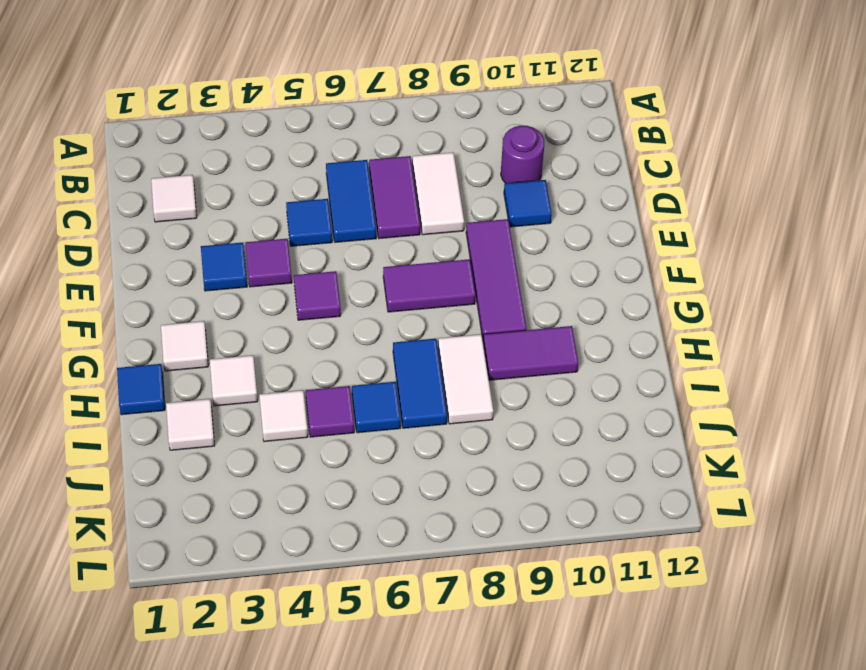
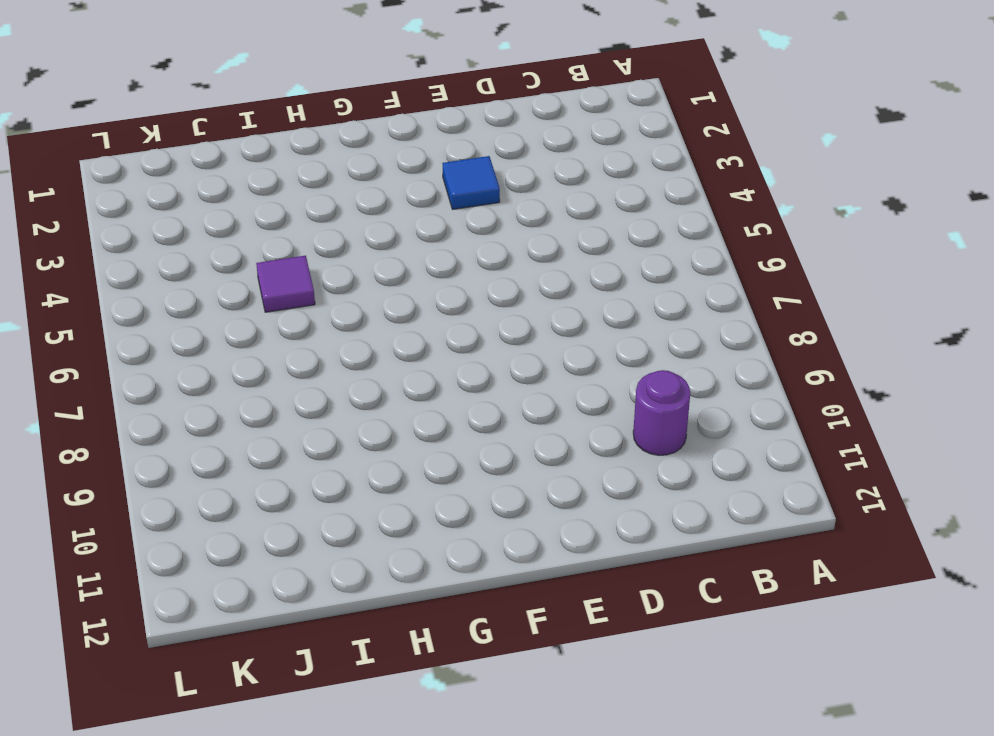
none -> white 1x1 tile [151,175,197,222]
none -> blue 1x2 tile [326,160,376,242]
none -> purple 1x2 tile [369,156,420,239]

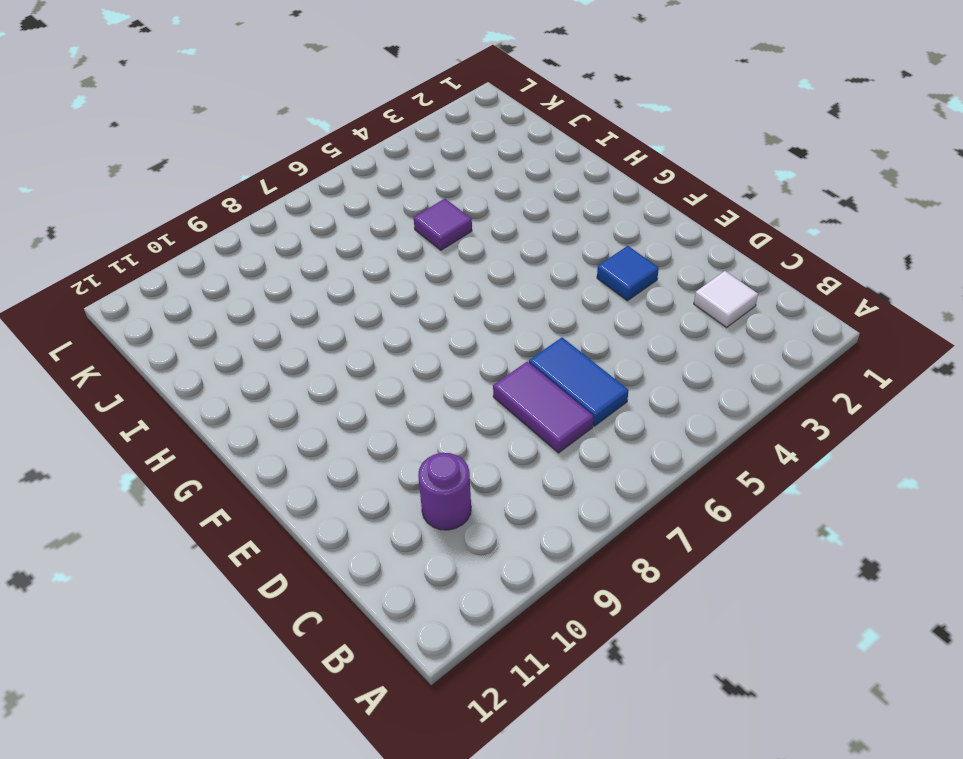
none -> white 1x2 tile [412,152,464,235]
none -> blue 1x1 tile [286,199,332,246]
none -> blue 1x1 tile [504,180,552,227]

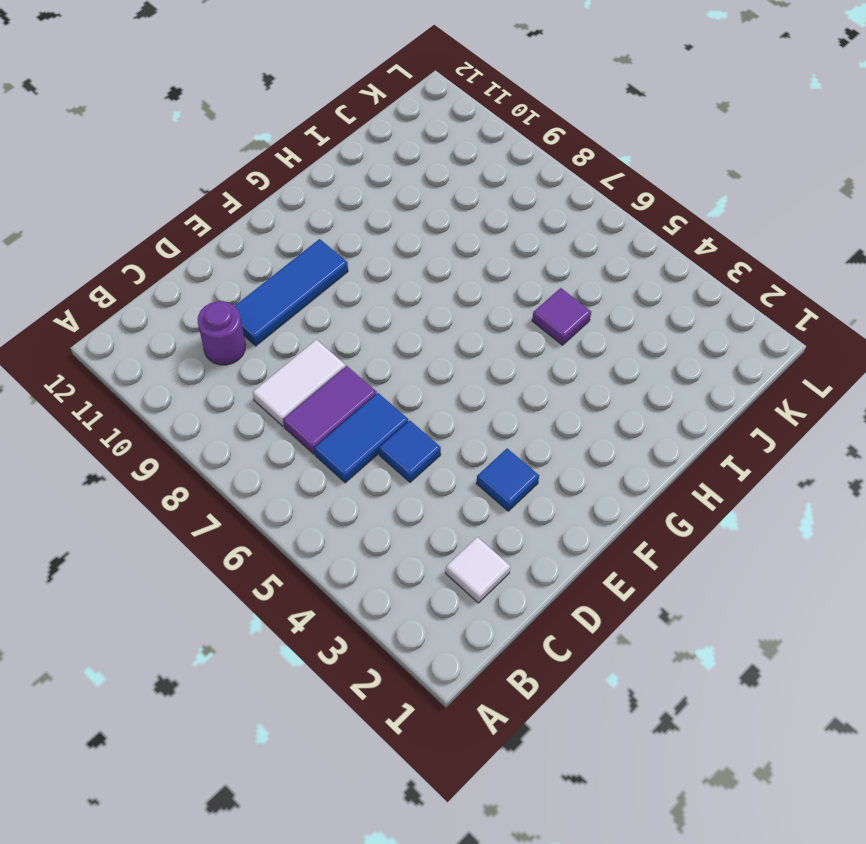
blue 1x3 tile [235,239,348,346] -> blue 1x1 tile [504,180,552,227]
none -> purple 1x1 tile [245,239,292,287]
none -> purple 1x3 tile [466,219,527,340]
none -> purple 1x1 tile [294,271,341,320]

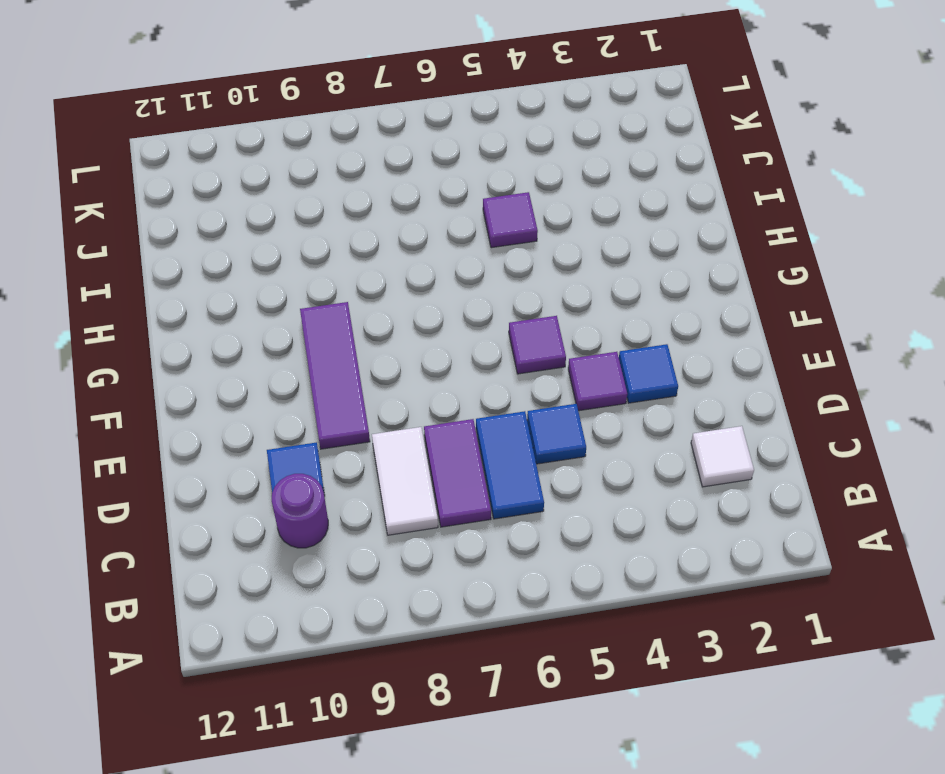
none -> purple 1x2 tile [383,259,476,312]
none -> white 1x1 tile [161,321,208,371]
none -> blue 1x1 tile [117,364,165,415]

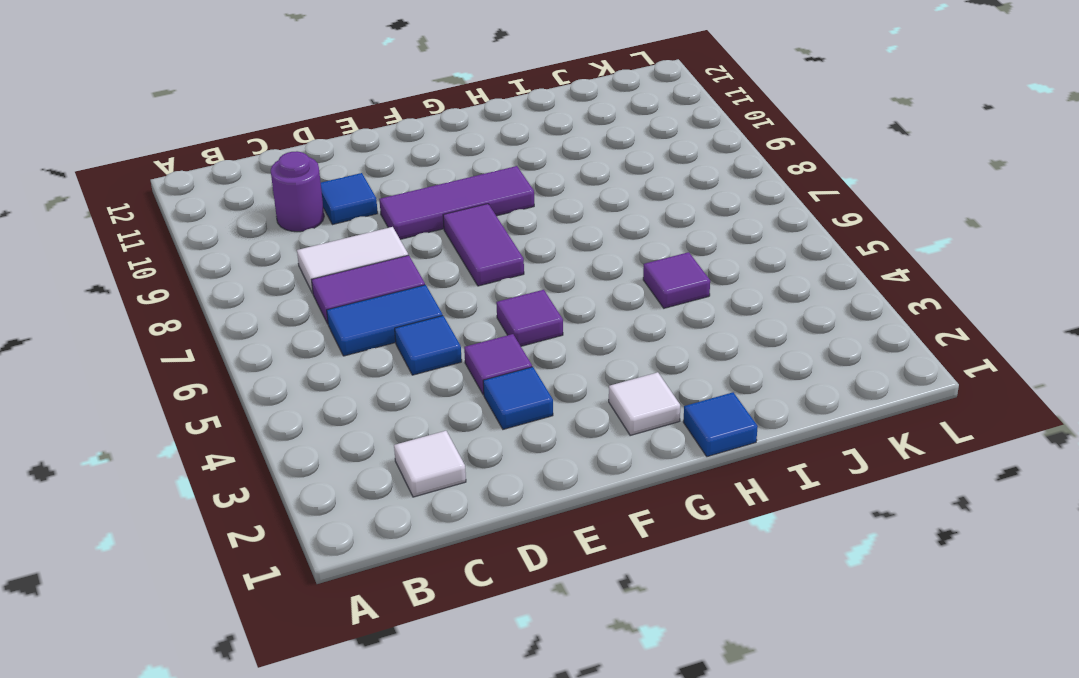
none -> white 1x1 tile [210,355,258,406]
none -> blue 1x2 tile [393,339,447,428]
none -> white 1x2 tile [438,334,493,424]

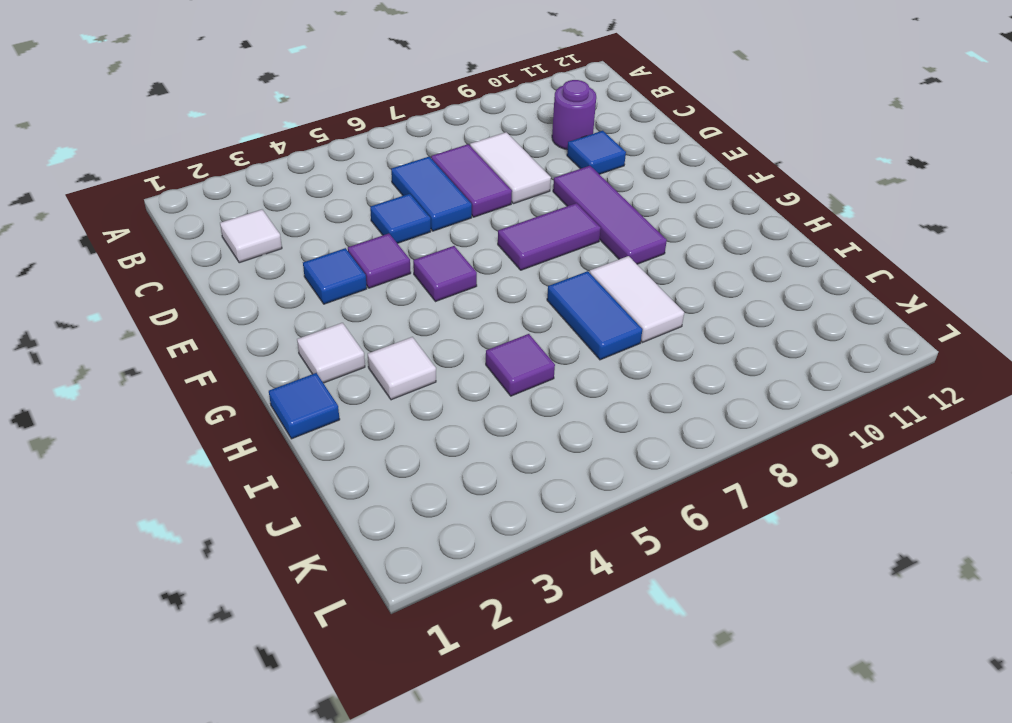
none -> purple 1x2 tile [483,326,578,380]
none -> white 1x1 tile [166,399,215,450]
none -> white 1x1 tile [259,390,308,442]

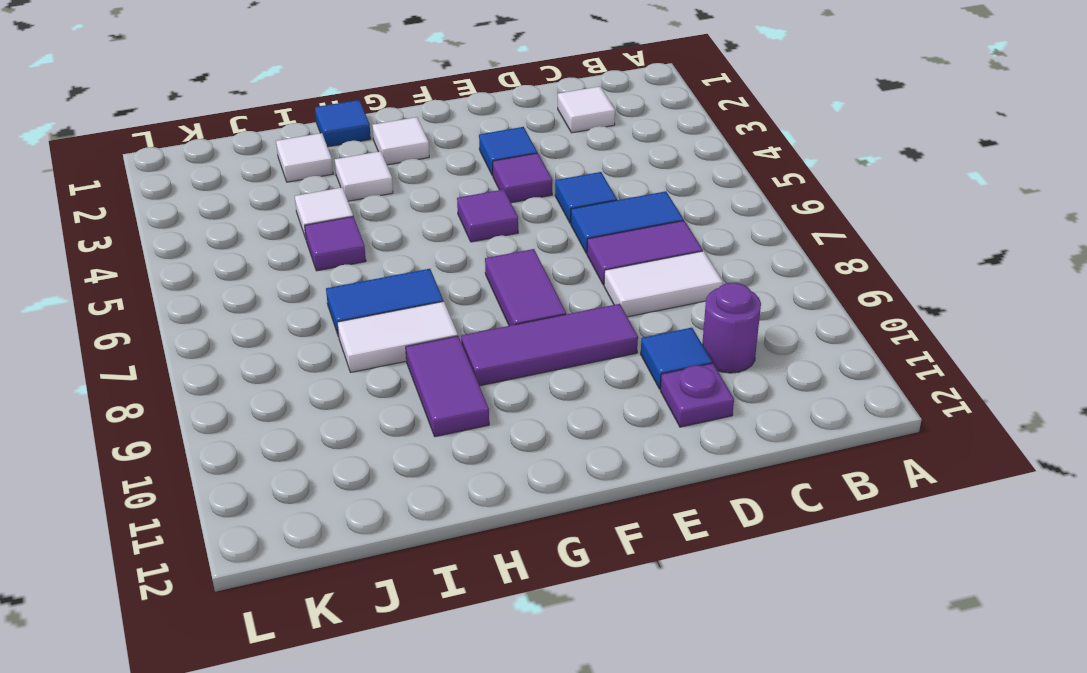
purple 1x1 plate [660,363,734,427] -> none
none -> blue 1x1 tile [352,382,401,433]

